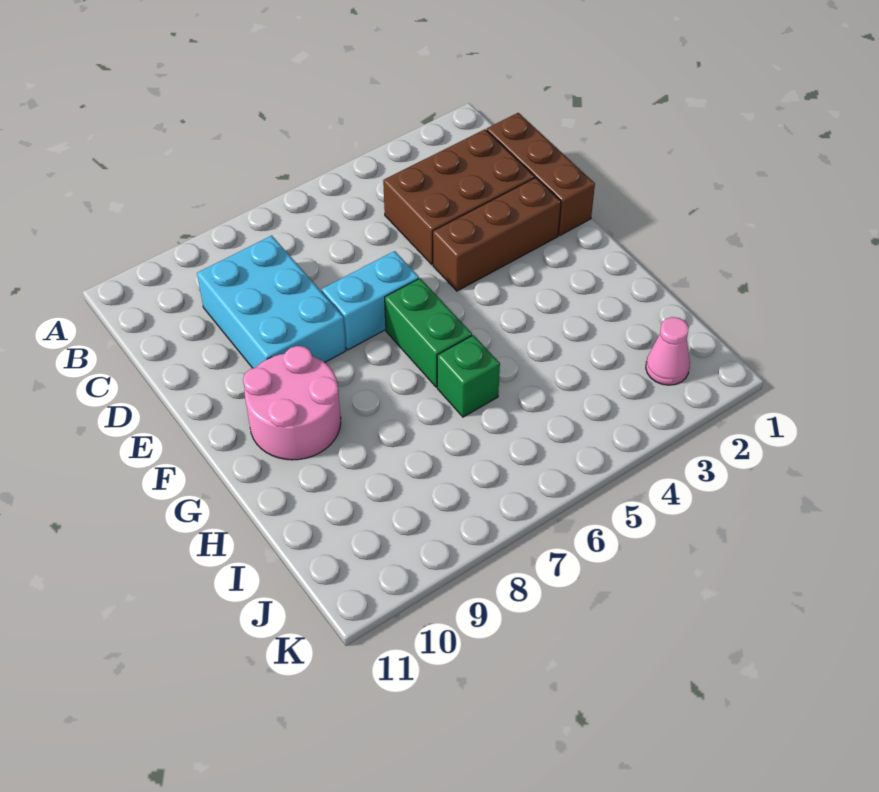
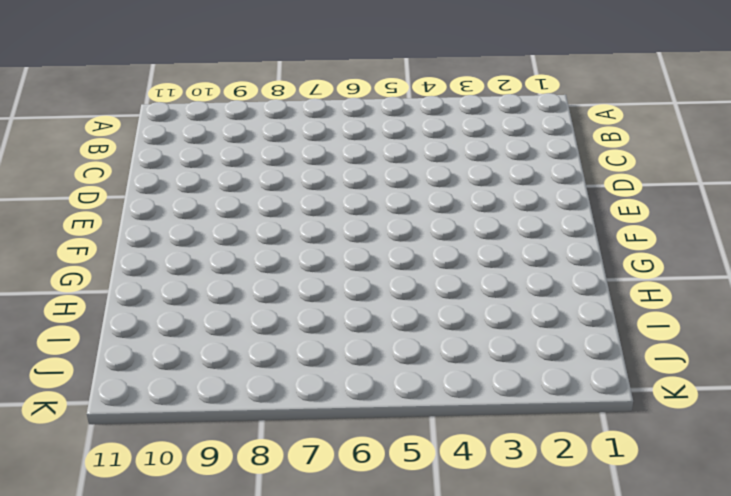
none -> brown 1x3 brick [487,113,595,235]
none -> brown 2x3 brick [383,129,535,265]

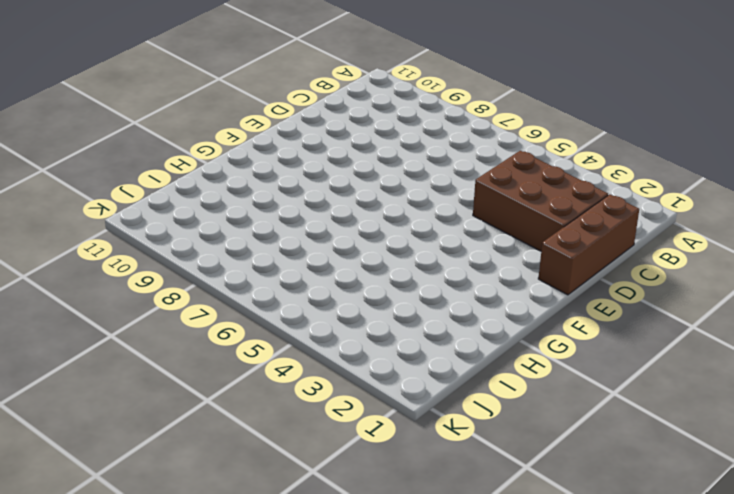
none -> cyan 2x3 brick [197,236,346,368]
none -> brown 1x3 brick [433,178,561,291]

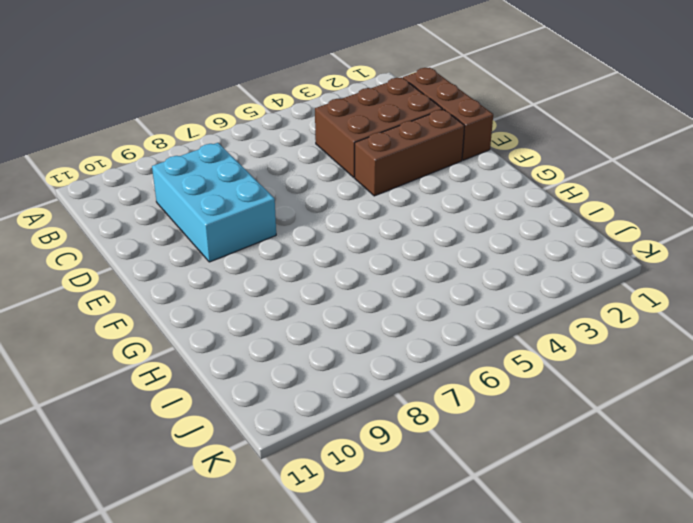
none -> cyan 1x2 brick [322,251,419,350]
none -> green 1x2 brick [385,278,472,387]

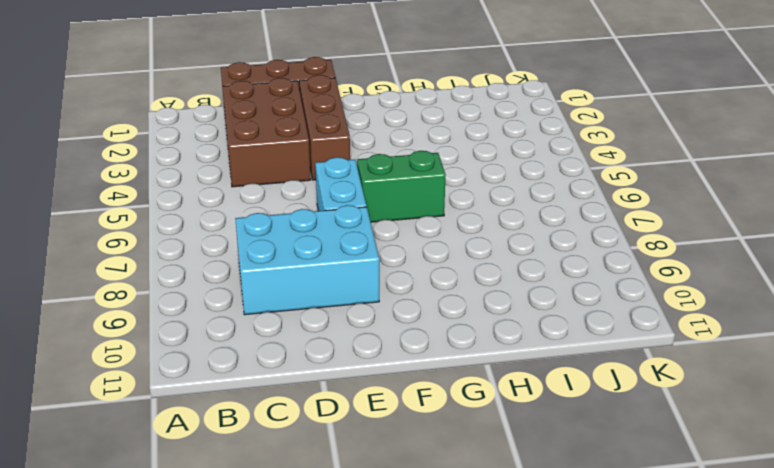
none -> pink 2x2 round brick [243,346,341,460]
none -> green 1x1 brick [437,335,500,417]

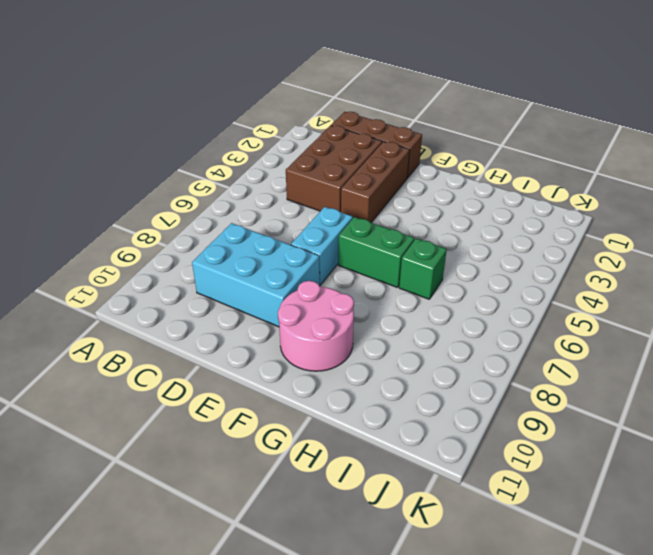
none -> pink 1x1 cone [646,317,690,385]

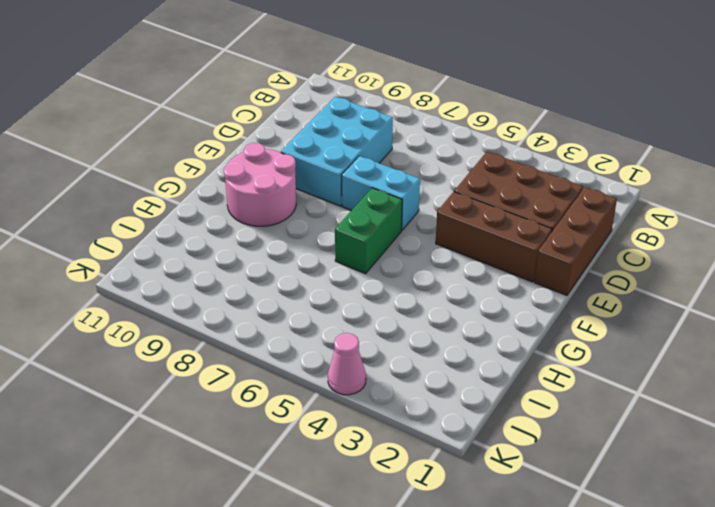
pink 1x1 cone [328,333,366,395] -> pink 1x1 cone moved to [646,317,690,385]
none -> green 1x1 brick [437,335,500,417]

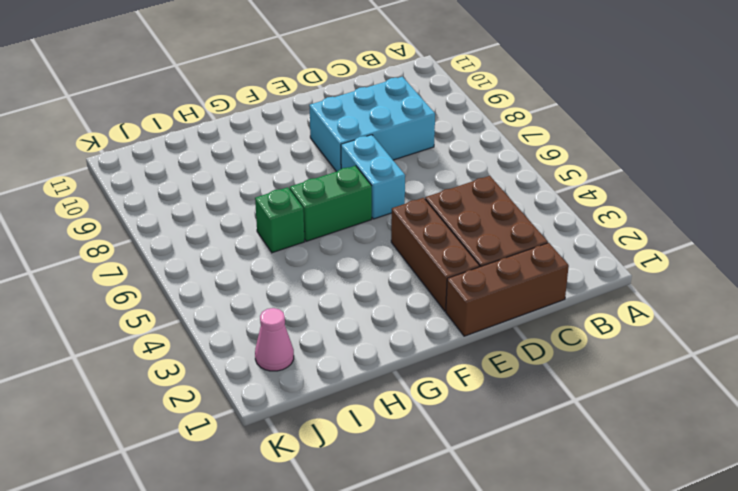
none -> pink 2x2 round brick [243,346,341,460]

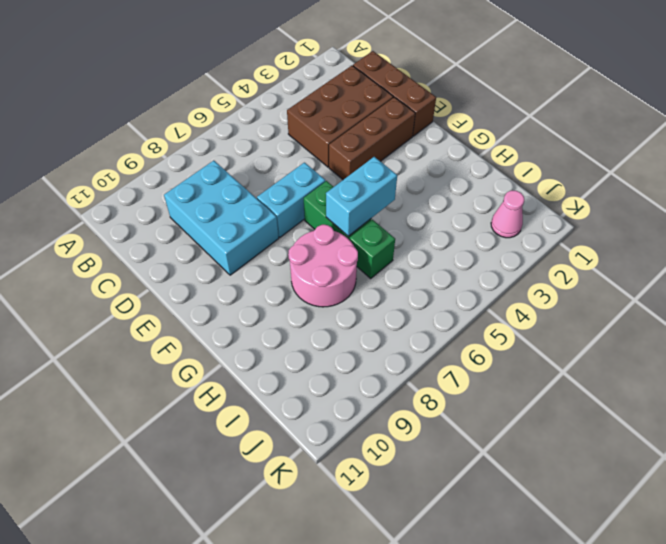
cyan 1x2 brick [326,157,397,236] -> none
pink 2x2 round brick [288,225,358,307] -> pink 2x2 round brick moved to [243,346,341,460]

